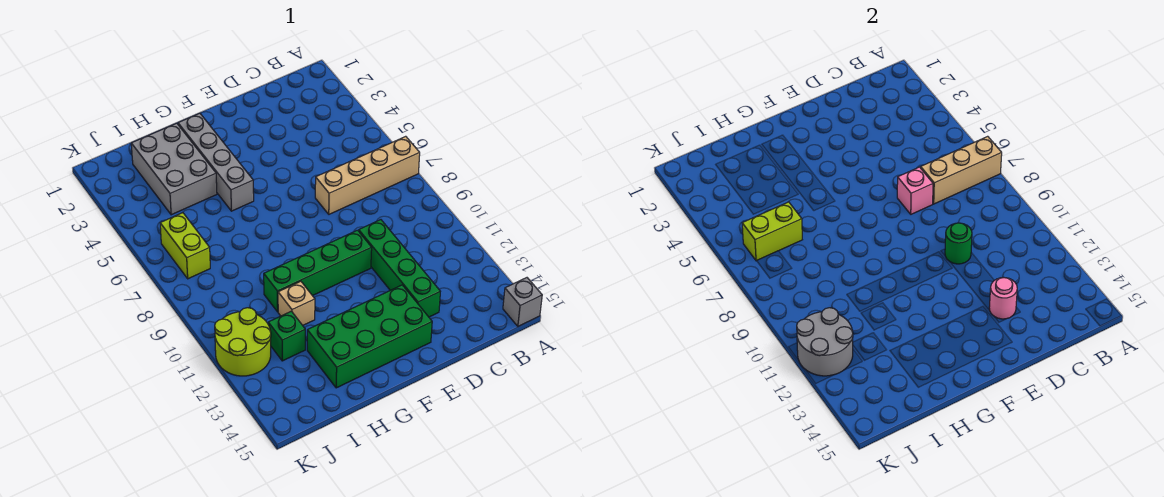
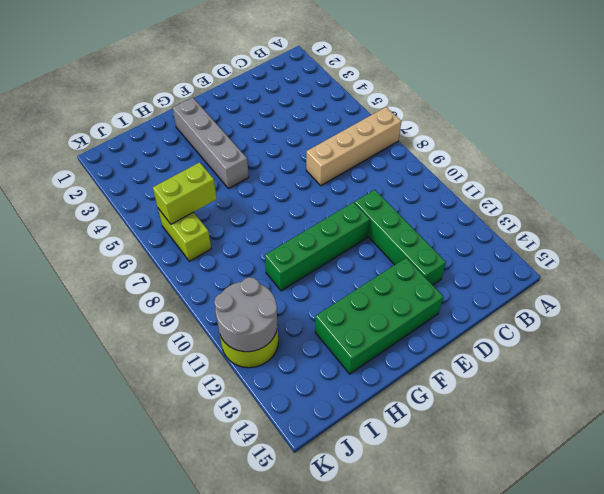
none -> grey 1x1 brick [503,278,542,326]
none -> grey 2x3 brick [131,123,217,215]
none -> tan 1x1 brick [278,281,315,325]

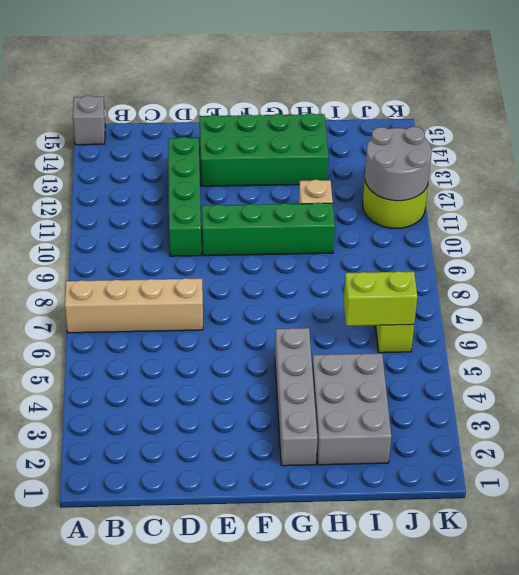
none -> green 1x1 brick [268,311,305,361]
none -> tan 1x3 brick [921,136,1002,204]
none -> pink 1x1 brick [897,167,933,214]

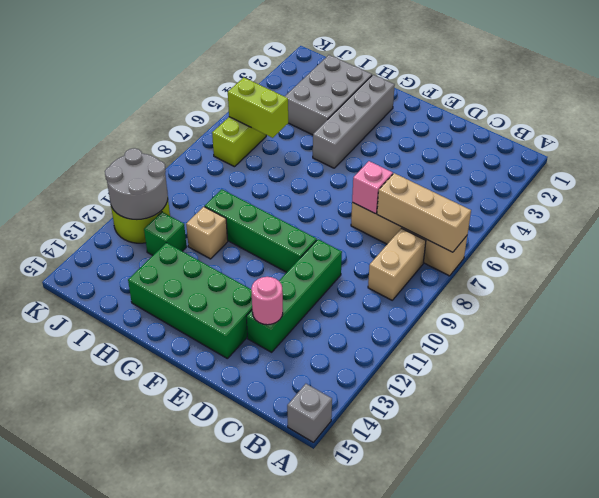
tan 1x2 brick [368,228,426,300] -> none
none -> green 1x1 round brick [945,223,972,264]

